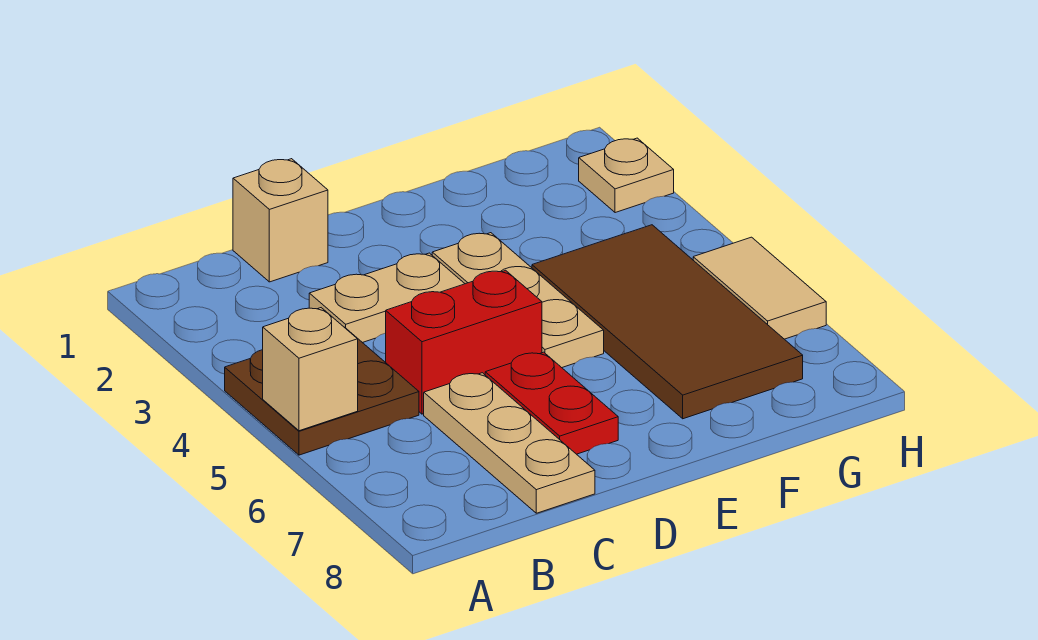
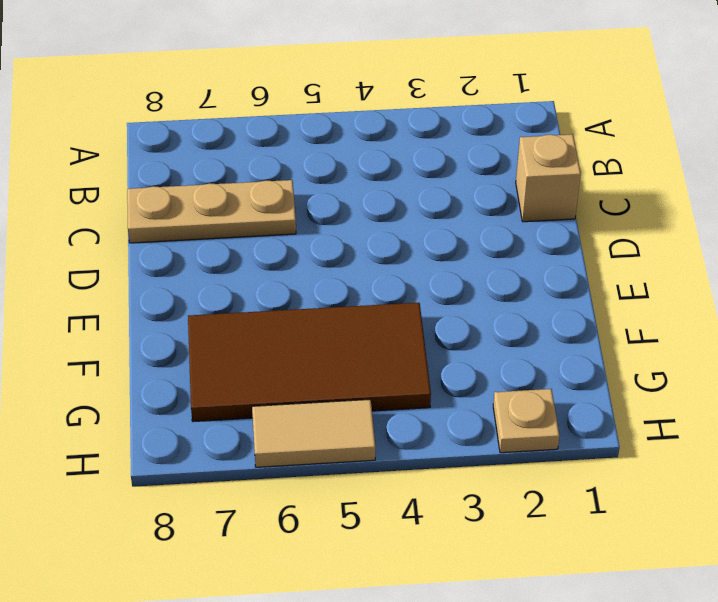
none -> brown 2x2 plate [225,327,419,455]
none -> tan 1x2 plate [309,253,465,343]

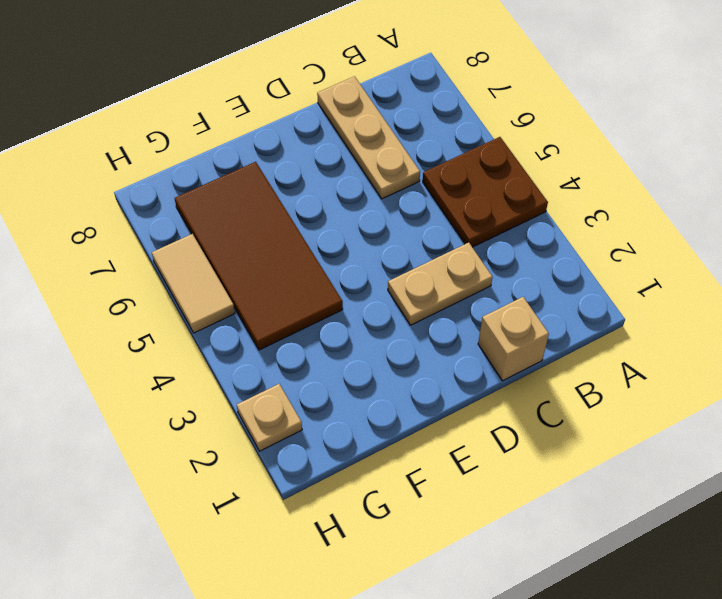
none -> red 1x2 brick [386,270,542,414]
none -> red 1x2 plate [485,352,618,454]

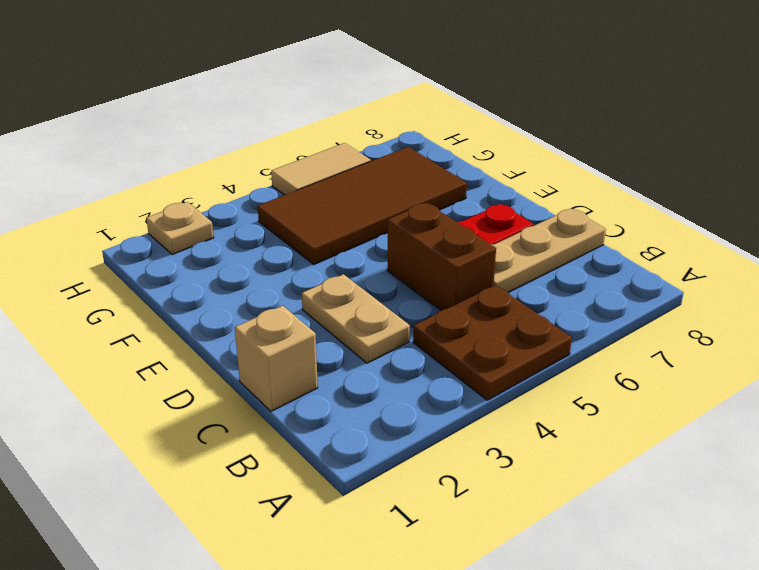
brown 1x2 brick [387,203,496,310] -> red 1x2 brick [386,270,542,414]
none -> tan 1x3 plate [432,233,604,368]
none -> tan 1x1 brick [263,308,358,431]

